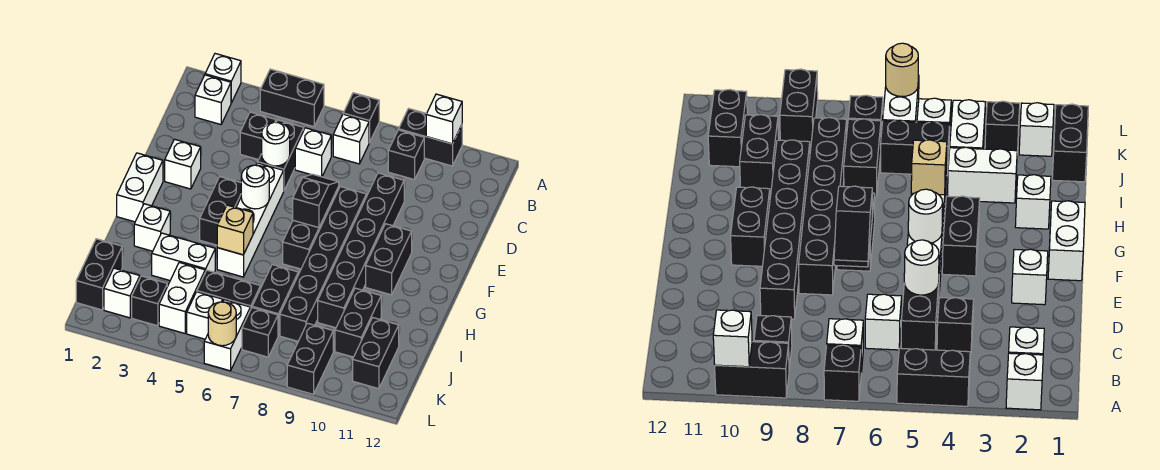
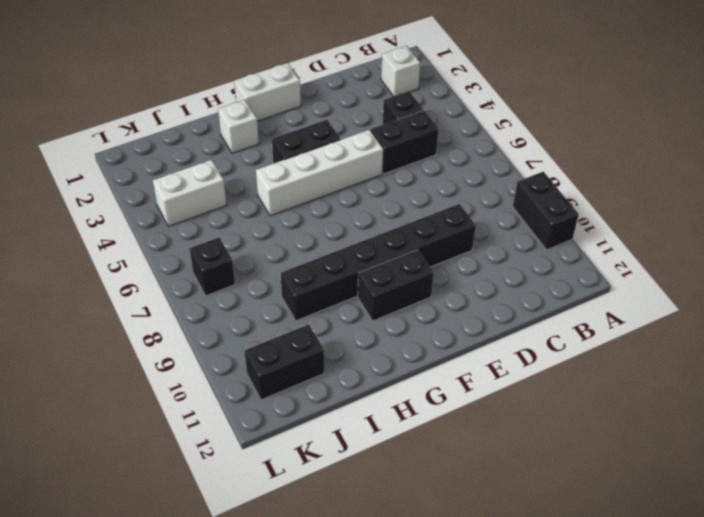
none -> white 1x1 brick [205,54,241,103]
none -> black 1x2 brick [260,69,324,127]
none -> black 1x1 brick [343,93,379,142]
none -> white 1x1 brick [333,114,369,164]

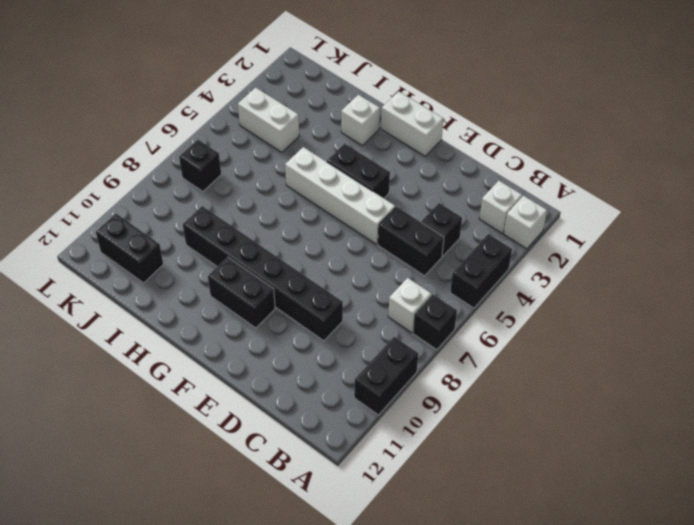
none -> black 1x1 brick [388,130,424,180]
none -> white 1x1 brick [295,128,331,177]
none -> white 1x1 brick [165,139,201,189]
none -> black 1x6 brick [280,187,366,341]

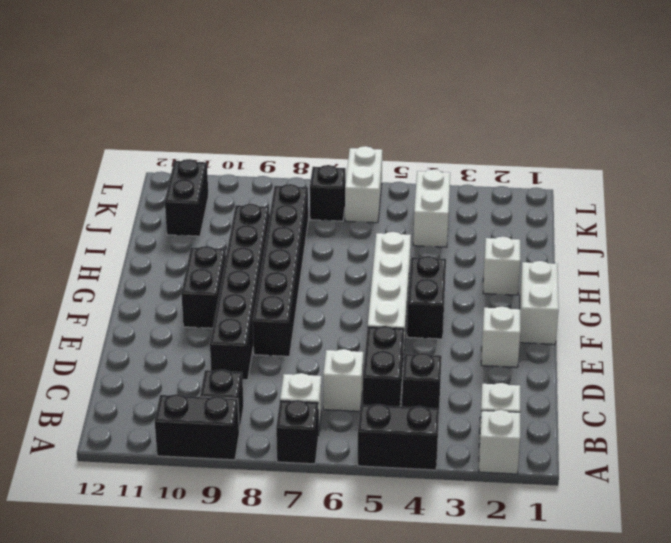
none -> black 1x2 brick [283,208,329,269]
none -> white 1x2 brick [152,233,215,280]
none -> black 1x2 brick [252,265,298,336]
none -> black 1x2 brick [335,288,381,357]

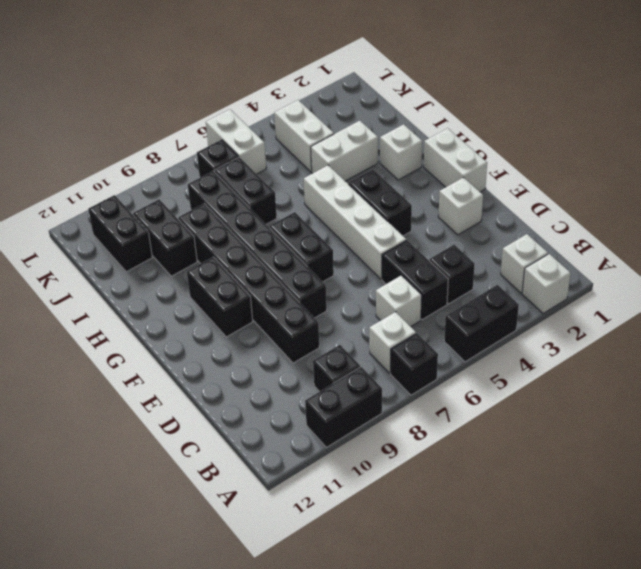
none -> black 1x2 brick [76,239,122,310]
none -> black 1x2 brick [197,270,261,310]
none -> white 1x1 brick [104,268,140,318]
none -> black 1x1 brick [132,276,167,326]

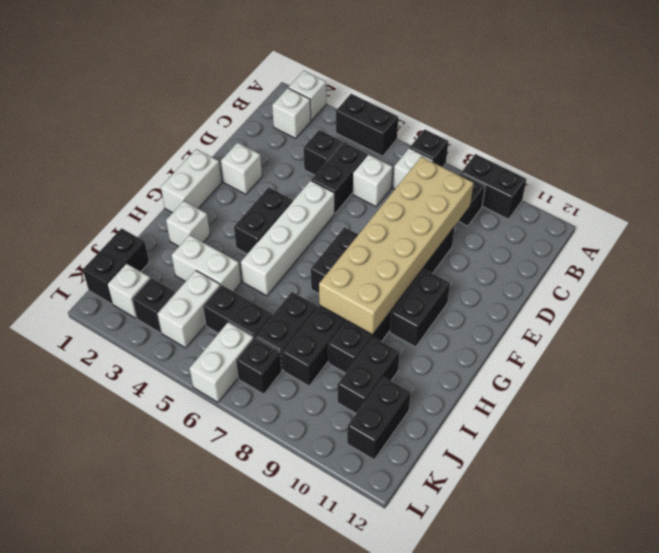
tan 2x6 brick [319,157,474,335] -> none
none -> white 1x1 brick [187,292,223,339]
none -> black 1x2 brick [287,323,333,394]
none -> white 1x1 brick [426,94,462,144]
none -> white 1x1 round brick [262,122,290,166]

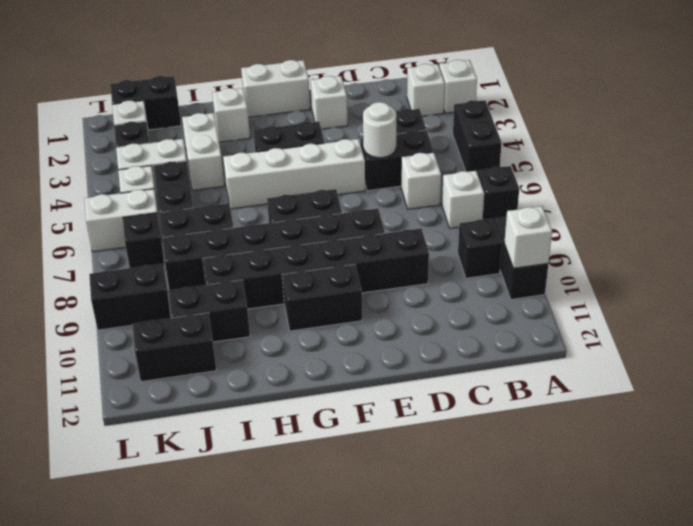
none -> black 1x2 slope [293,174,339,228]
none -> white 1x1 round brick [241,165,269,209]
none -> tan 1x1 brick [217,205,253,255]
none -> tan 1x1 round brick [208,302,236,346]

